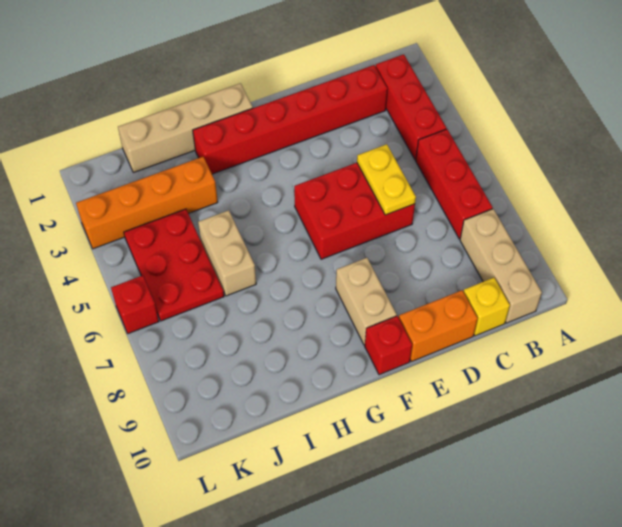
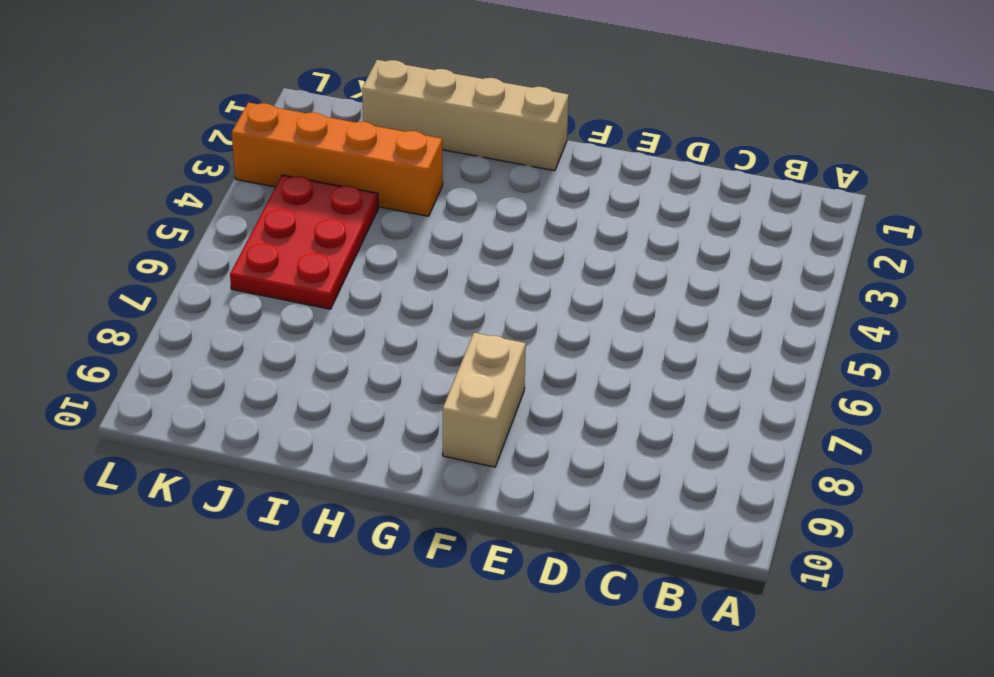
none -> red 1x3 brick [376,54,446,160]
none -> red 1x3 brick [416,129,493,239]
none -> tan 1x3 brick [460,209,542,323]

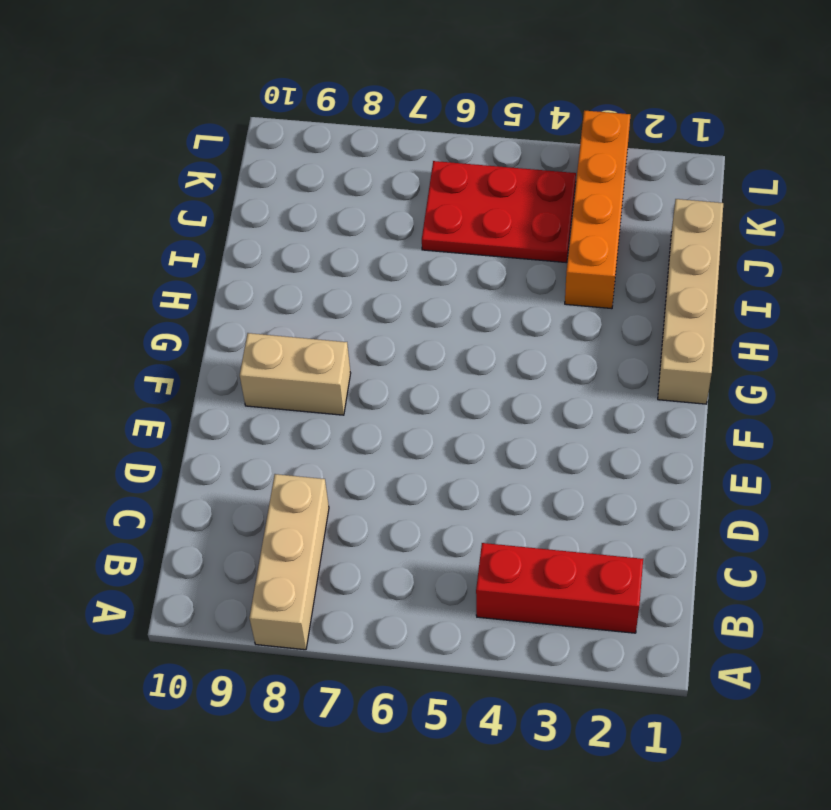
tan 1x3 brick [249,474,329,650] -> tan 1x3 brick turned to [460,209,542,323]
none -> red 1x3 brick [416,129,493,239]
none -> red 1x6 brick [193,65,388,174]
none -> yellow 1x1 brick [463,278,510,336]

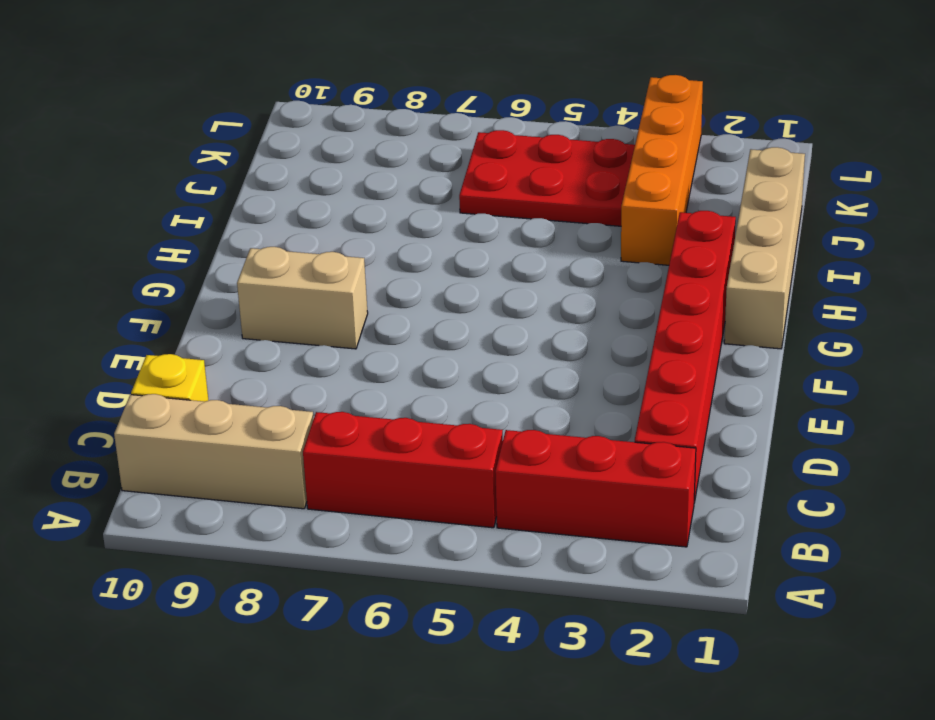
none -> red 2x3 brick [294,163,415,259]
none -> orange 1x2 brick [399,290,478,362]
none -> red 1x1 brick [365,316,412,375]

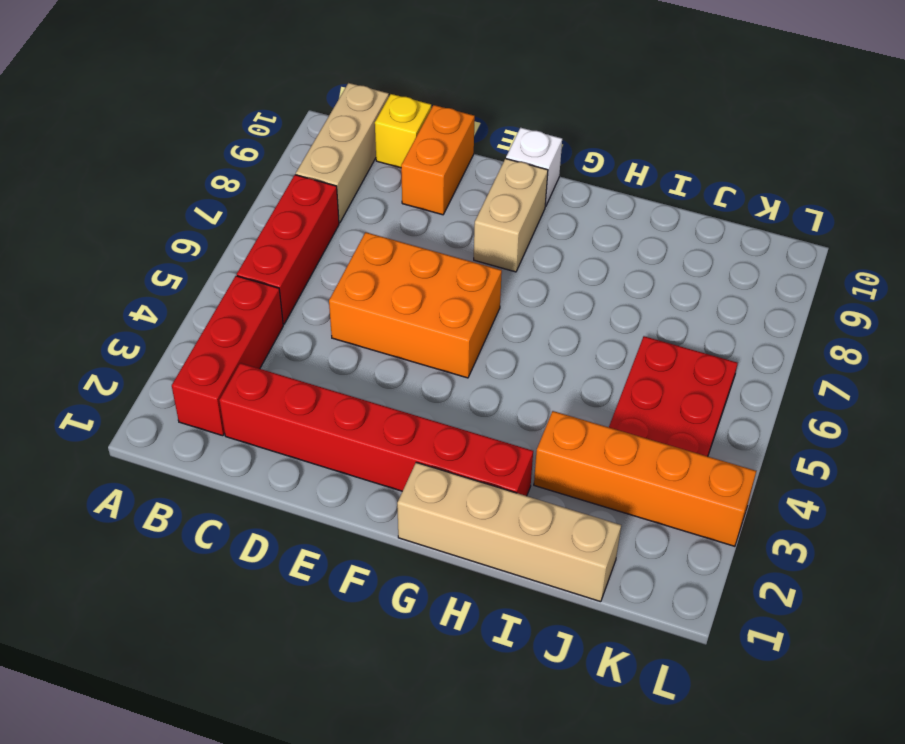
orange 2x3 brick [329,232,502,378] -> red 2x3 brick [294,163,415,259]
orange 1x2 brick [401,105,475,215] -> orange 1x2 brick turned to [399,290,478,362]
white 1x1 brick [506,128,562,207] -> red 1x1 brick [365,316,412,375]
none -> tan 1x2 brick [198,210,256,296]
none -> red 1x1 brick [111,275,159,334]
none -> yellow 1x2 plate [357,144,416,215]

